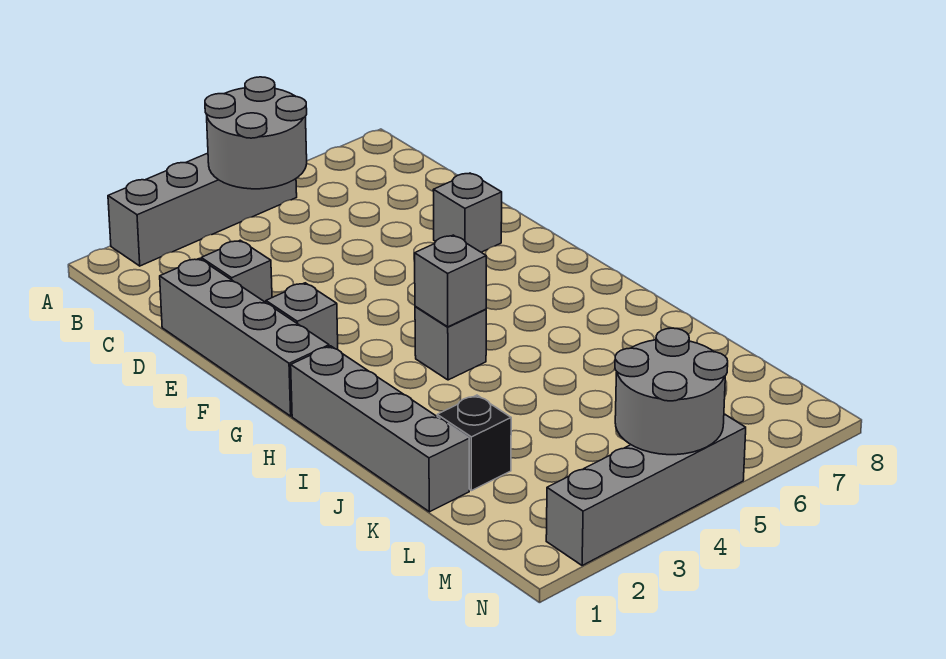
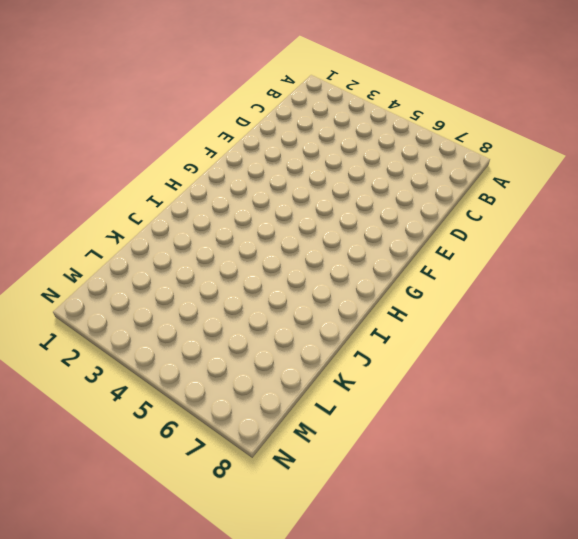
none -> grey 1x4 brick [108,153,297,266]
none -> grey 1x4 brick [160,259,329,416]
none -> grey 1x1 brick [201,240,272,302]

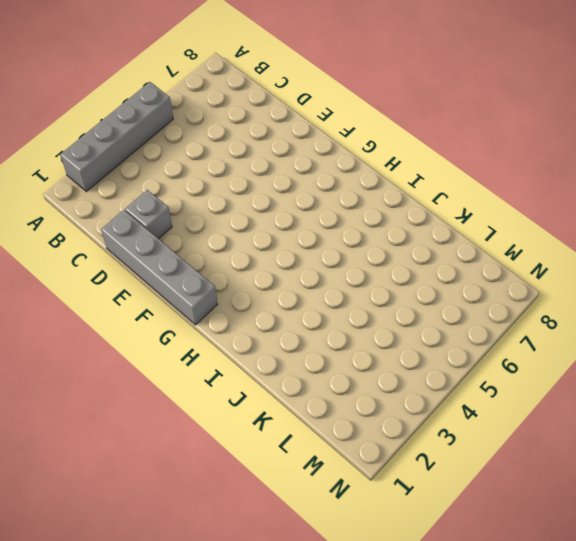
none -> grey 1x1 brick [433,173,502,252]
none -> grey 1x1 brick [266,283,338,349]
none -> grey 1x4 brick [291,346,469,512]

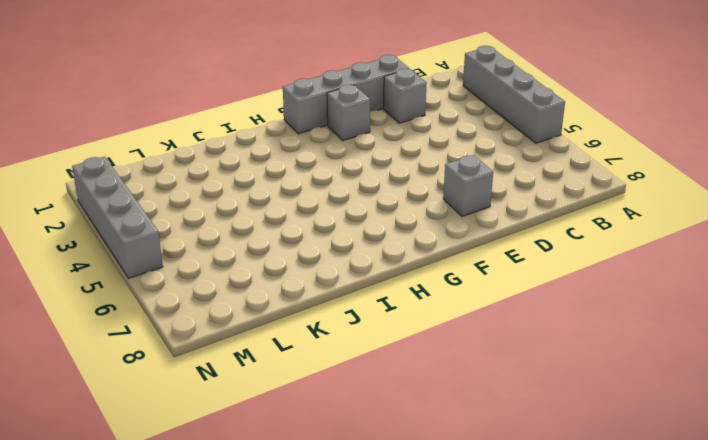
none -> grey 1x4 brick [291,346,469,512]
none -> grey 1x1 brick [415,306,486,380]
none -> black 1x1 brick [437,395,511,491]

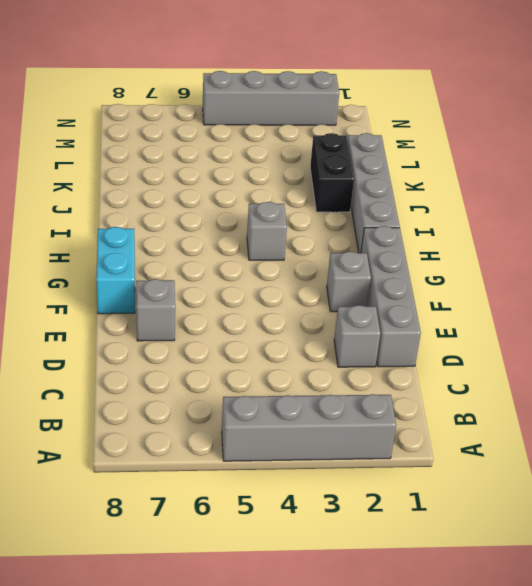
cyan 1x2 brick [96,227,135,314] -> none
black 1x2 brick [310,133,354,212] -> black 1x1 brick [437,395,511,491]
none -> grey 2x2 round brick [205,77,307,189]
none -> grey 1x1 brick [415,235,486,327]
none -> grey 2x2 round brick [615,328,728,455]

